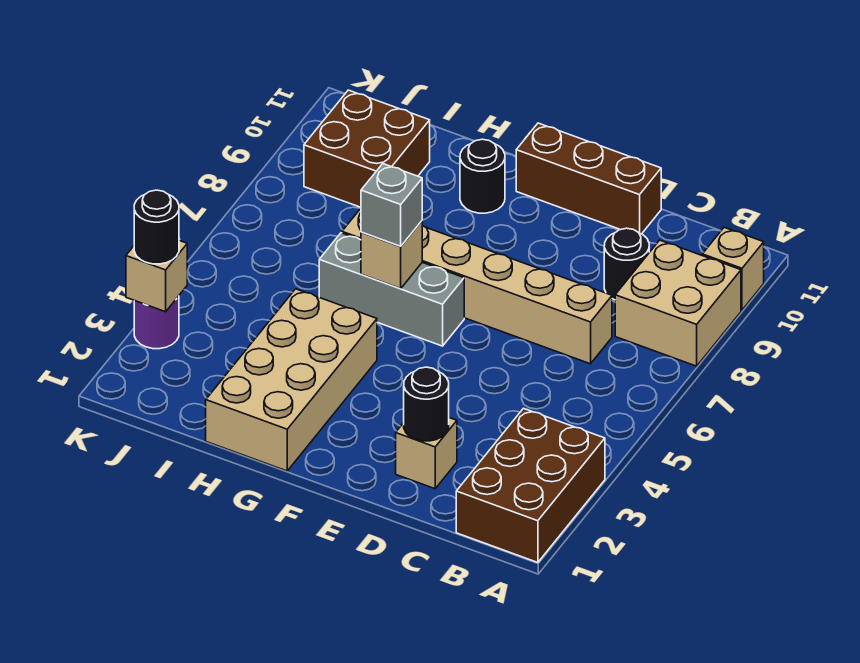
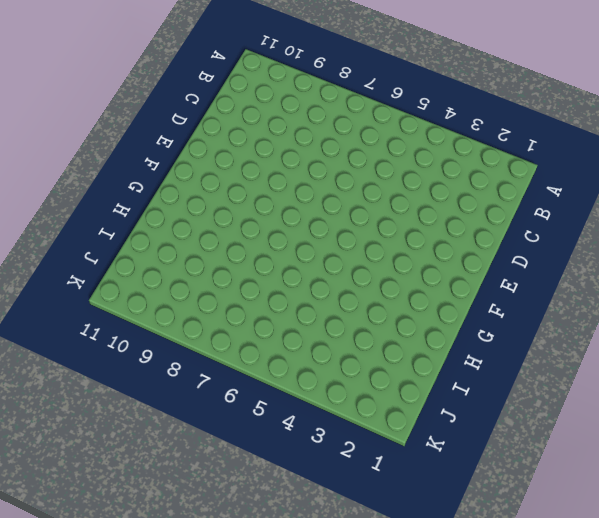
none -> brown 2x3 brick [456,408,605,563]
none -> tan 2x2 brick [615,240,741,366]
none -> tan 1x1 brick [702,227,764,310]

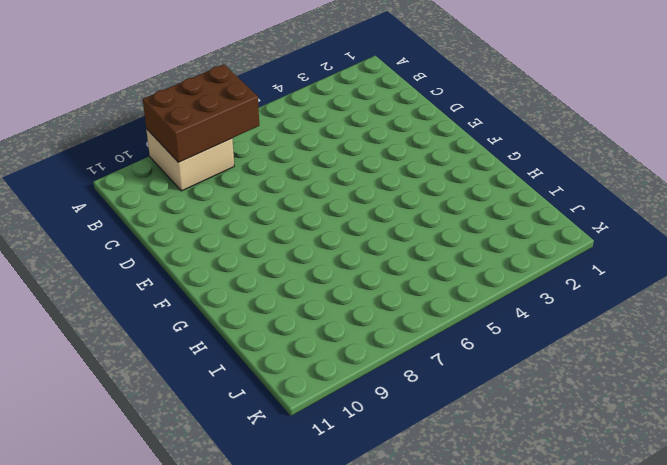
brown 2x3 brick [143,64,259,162] -> brown 2x3 brick moved to [456,408,605,563]
none -> tan 1x1 brick [702,227,764,310]
none -> tan 1x6 brick [342,208,612,364]
none -> black 1x1 round brick [604,228,649,300]

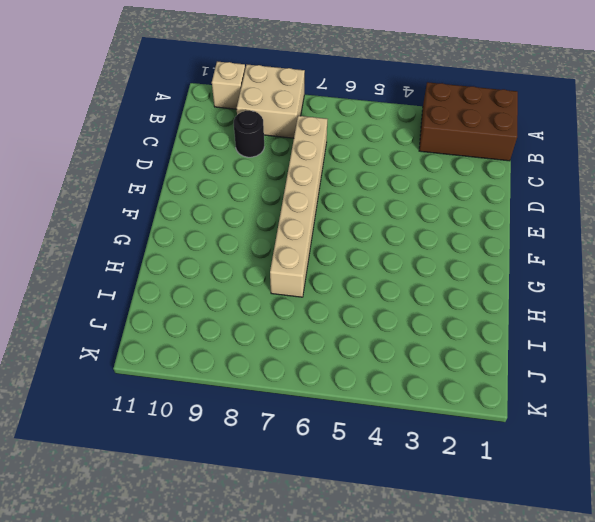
none -> tan 1x1 brick [396,418,457,489]
none -> brown 1x3 brick [516,123,661,234]
none -> grey 1x3 brick [319,233,464,346]

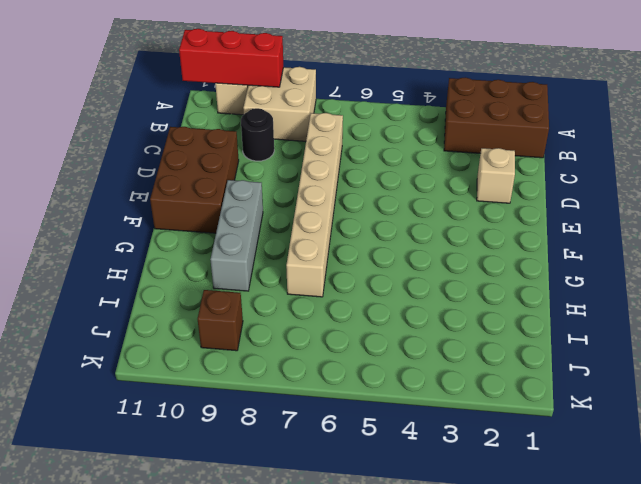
red 1x3 brick [179,29,283,87] -> none
brown 2x3 brick [150,127,239,233] -> brown 1x3 brick [516,123,661,234]
grey 1x3 brick [210,180,263,291] -> grey 1x3 brick moved to [319,233,464,346]
brown 1x1 brick [198,290,243,351] -> brown 2x2 brick [304,90,430,207]
none -> tan 2x4 brick [206,289,377,471]
none -> black 1x1 round brick [460,139,505,213]
none -> purple 1x1 round brick [134,296,179,349]

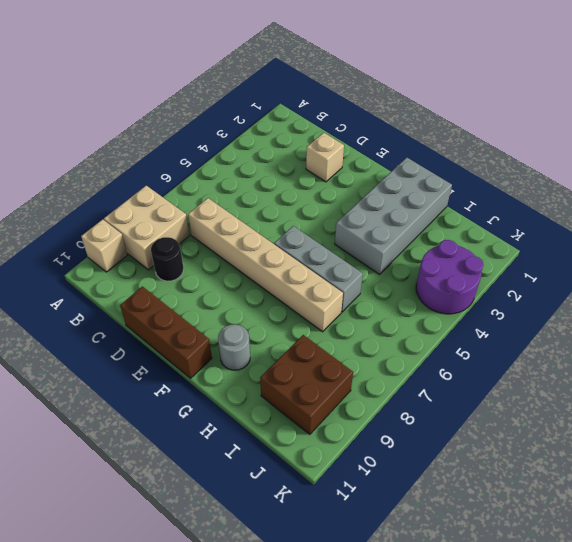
grey 2x4 brick [335,158,452,274] -> tan 2x4 brick [206,289,377,471]
grey 1x1 round brick [218,324,250,370] -> black 1x1 round brick [460,139,505,213]
purple 2x2 round brick [416,240,483,314] -> purple 1x1 round brick [134,296,179,349]
none -> brown 2x3 brick [456,408,605,563]
none -> black 1x1 round brick [404,367,449,441]
none -> tan 1x1 brick [361,221,422,289]

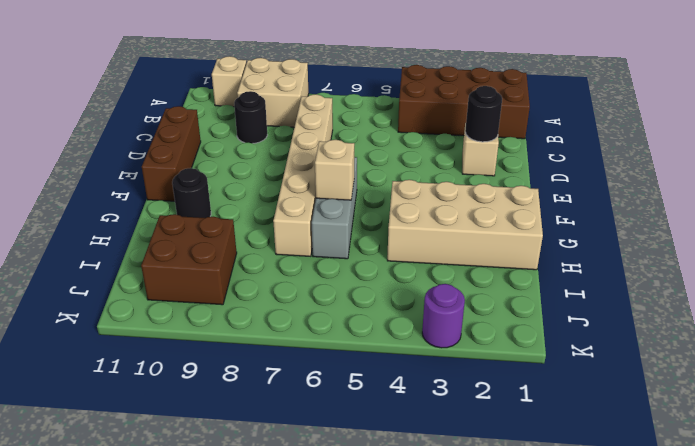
brown 2x4 brick [398,65,530,139] -> brown 2x3 brick [456,408,605,563]
none -> tan 1x1 brick [126,241,187,312]
none -> grey 1x1 brick [361,164,422,246]
none -> black 1x1 round brick [134,190,179,264]

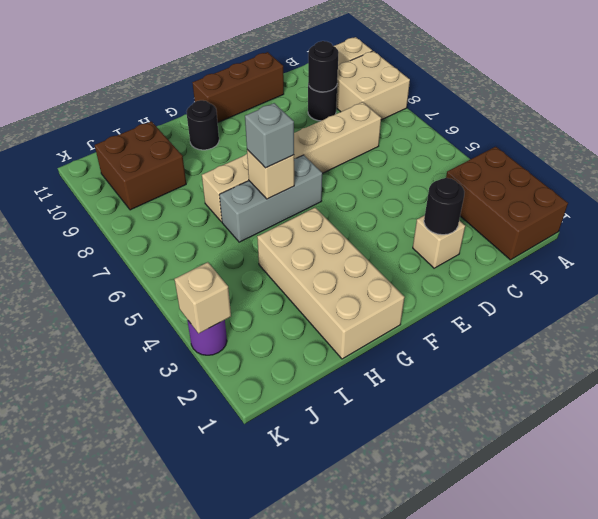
black 1x1 round brick [308,41,339,92] -> black 1x1 round brick moved to [134,190,179,264]

